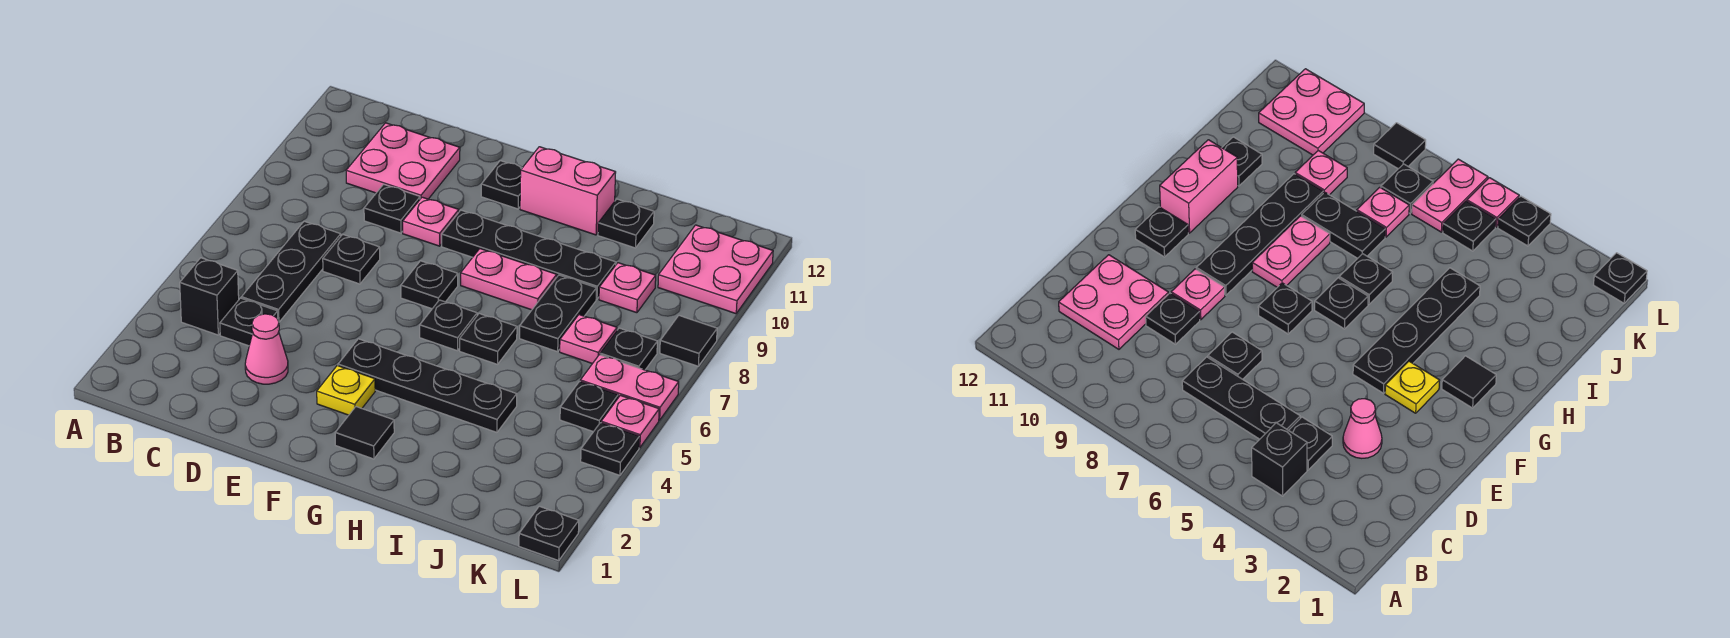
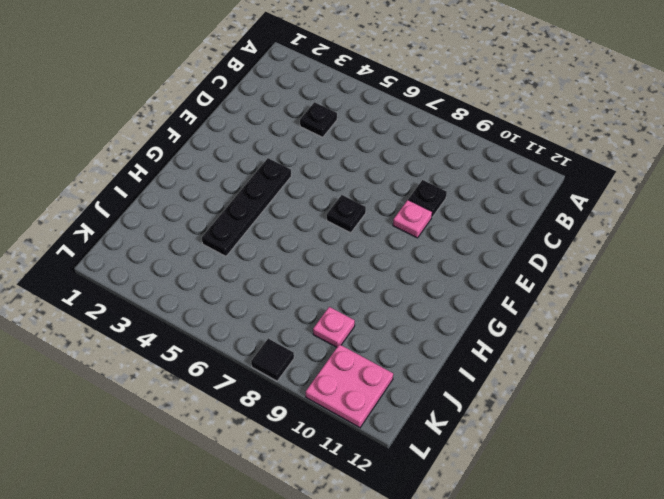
none -> black 1x1 brick [180,258,239,335]
none -> black 1x3 plate [241,221,341,322]
none -> pink 2x2 plate [346,123,460,199]
none -> pink 1x1 cone [245,314,288,384]

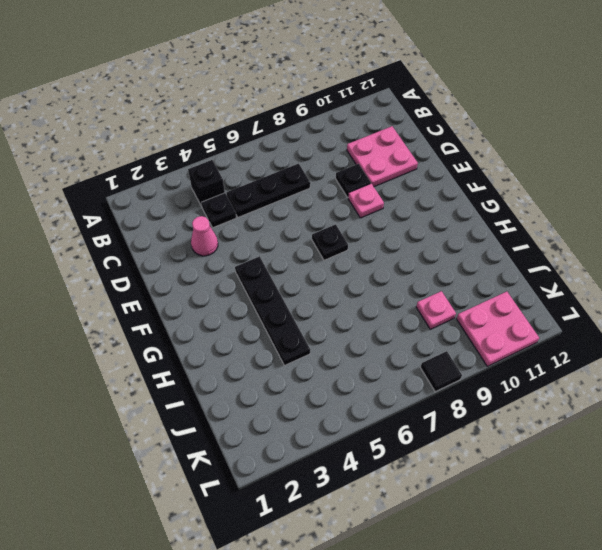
none -> black 1x1 plate [323,234,380,284]
none -> yellow 1x1 plate [317,366,375,415]
none -> black 1x4 plate [442,210,616,299]
none -> black 1x1 plate [481,161,522,209]

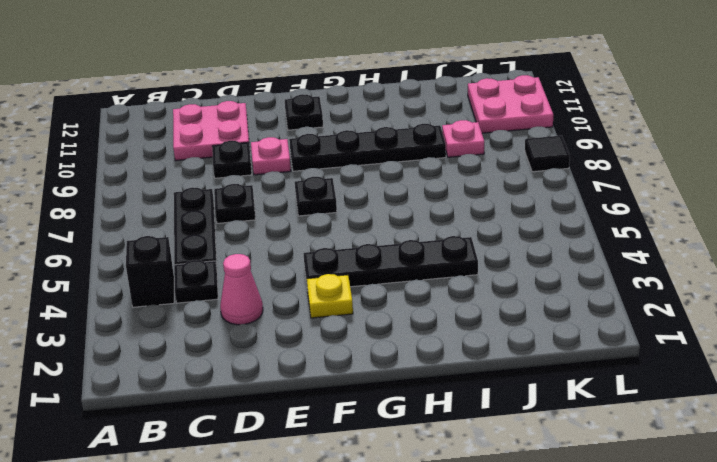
none -> black 1x1 tile [335,407,394,459]
none -> black 1x1 plate [420,300,477,351]
none -> pink 1x2 plate [461,249,557,310]
none -> pink 1x2 brick [520,147,616,235]

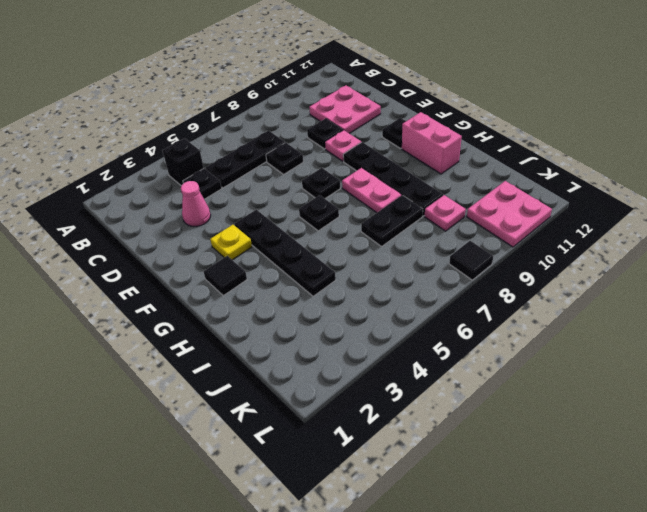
none -> black 1x1 plate [460,314,517,364]
none -> black 1x1 plate [598,199,654,248]
none -> pink 1x1 plate [560,315,617,364]
none -> black 1x1 plate [560,381,618,432]

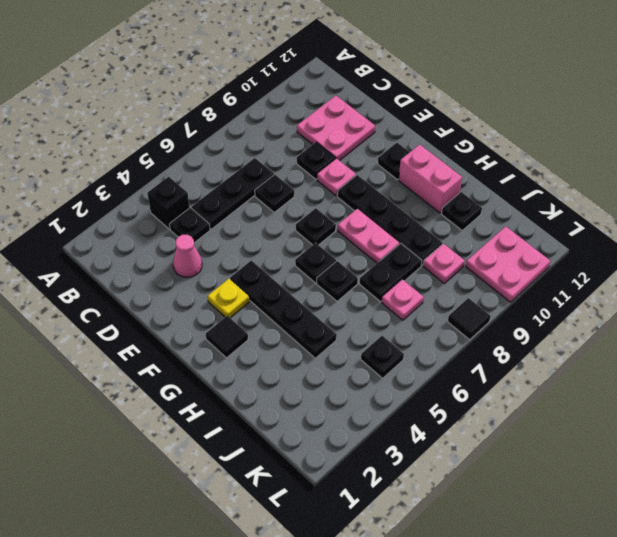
none -> pink 1x2 plate [580,355,679,420]
none -> black 1x1 plate [600,328,657,370]
none -> black 1x1 plate [519,506,579,560]
none -> black 1x1 plate [581,423,639,475]

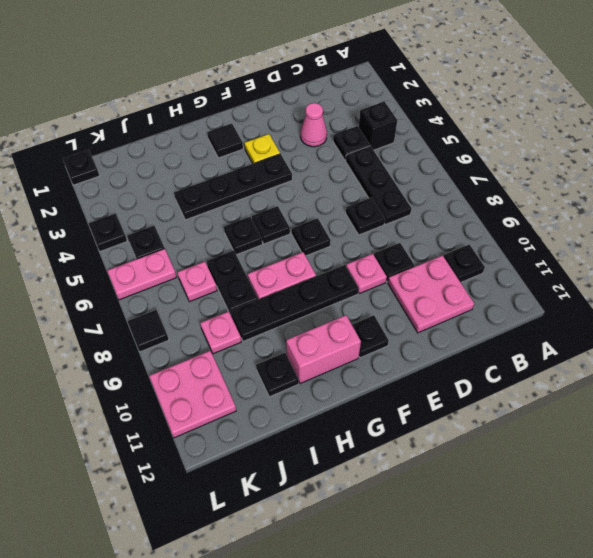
black 1x1 plate [443,244,485,282] -> black 1x1 plate moved to [600,328,657,370]
none -> pink 1x1 plate [601,395,659,448]

